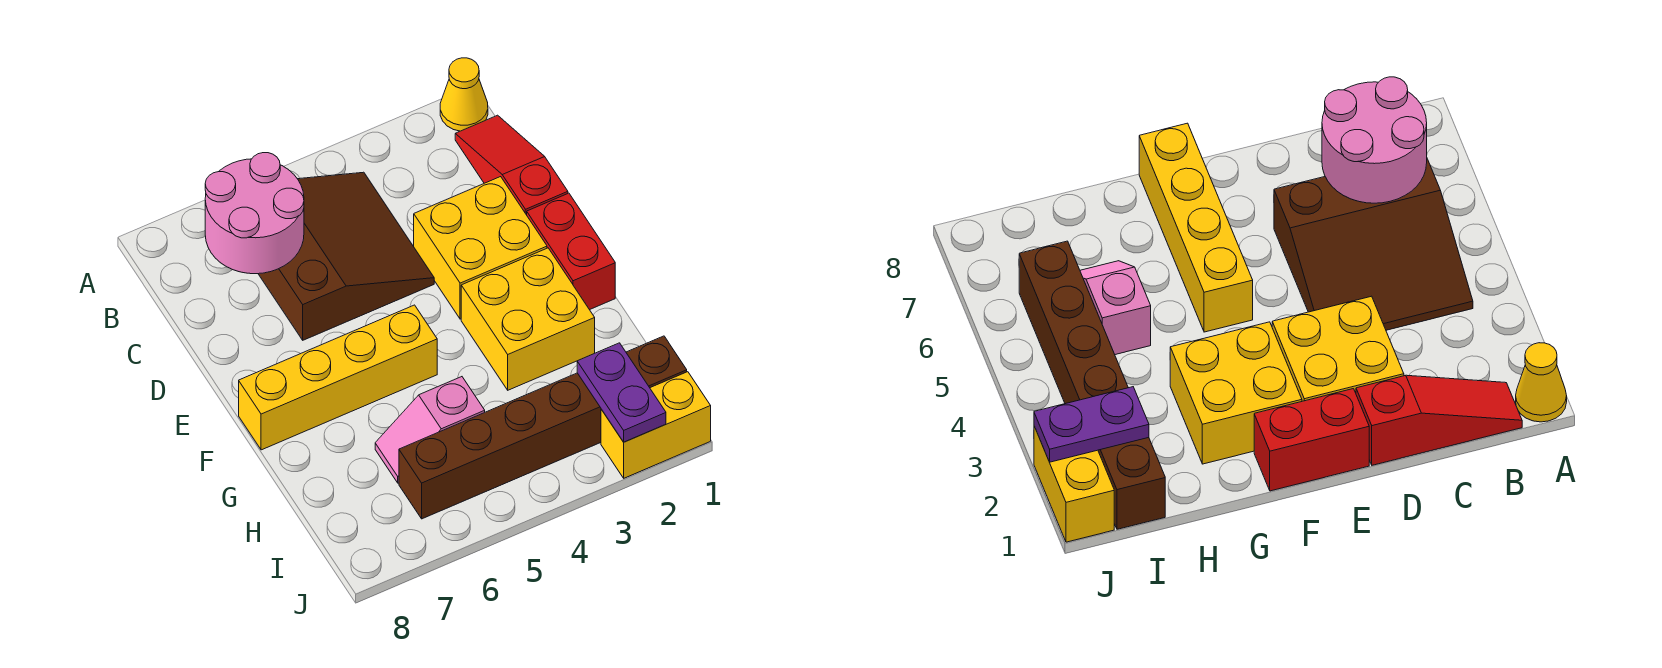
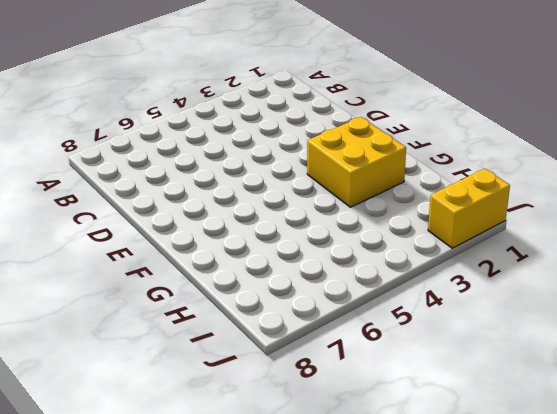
none -> yellow 1x1 cone [440,58,488,131]
none -> red 1x3 slope [455,115,568,215]
none -> brown 3x3 slope [259,172,434,340]

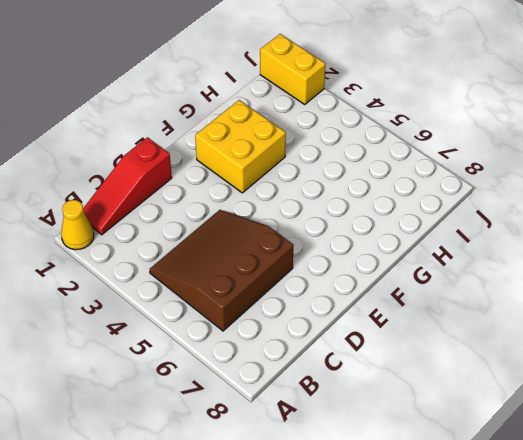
none -> yellow 2x2 brick [414,177,547,319]
none -> red 1x2 brick [527,193,615,310]
none -> yellow 1x4 brick [239,305,437,450]

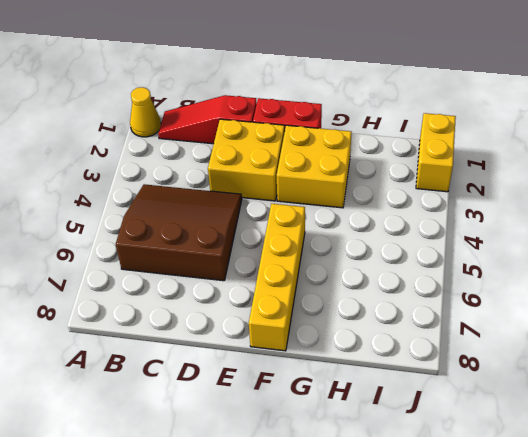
none -> pink 1x2 slope [375,377,485,483]
none -> brown 1x6 brick [399,336,687,519]
none -> pink 2x2 round brick [205,153,304,274]

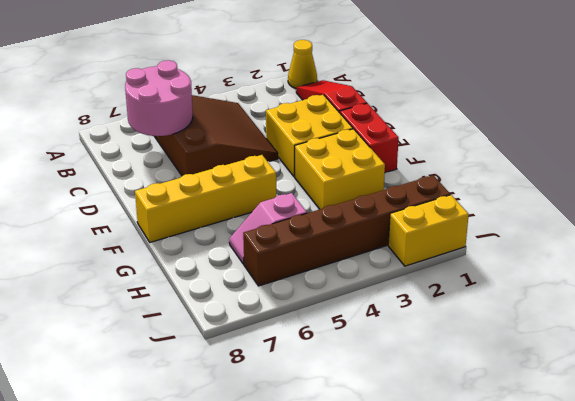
none -> purple 1x2 plate [577,343,666,442]

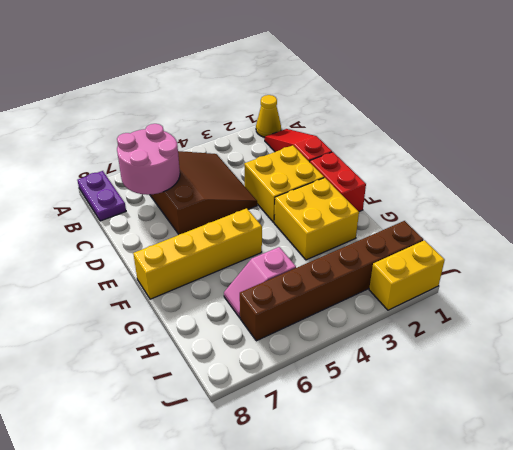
purple 1x2 plate [78,171,126,221] -> purple 1x2 plate moved to [577,343,666,442]

